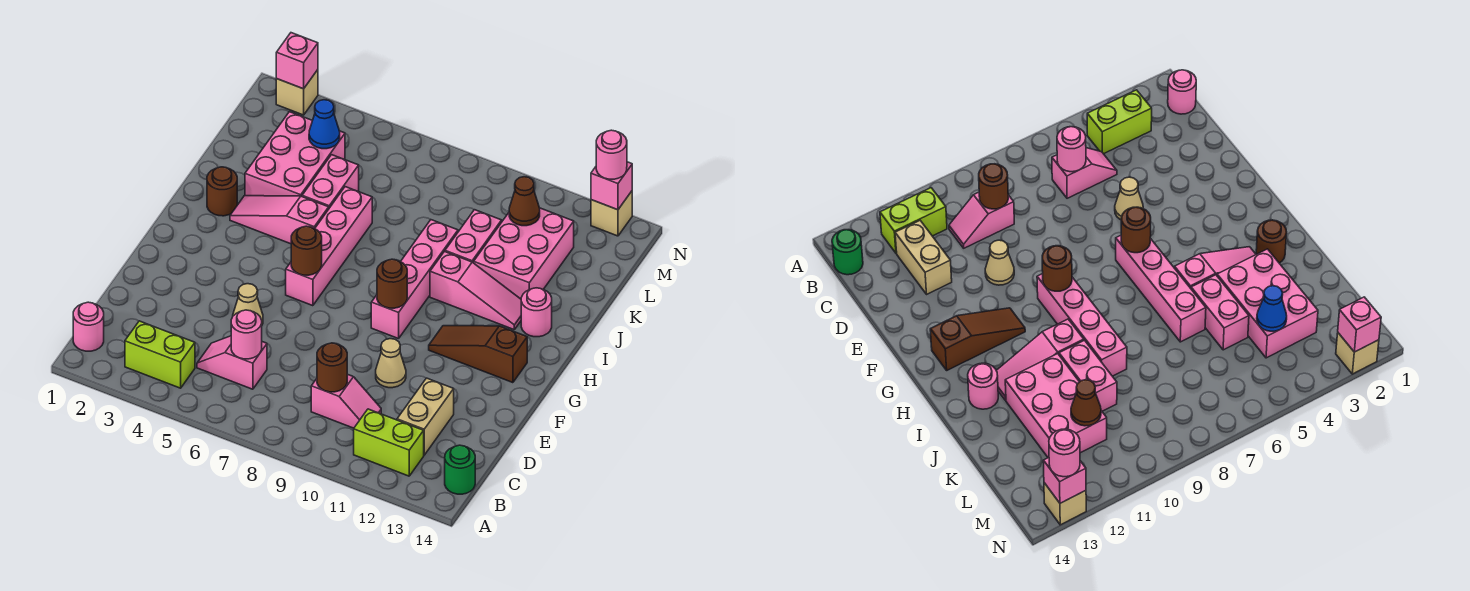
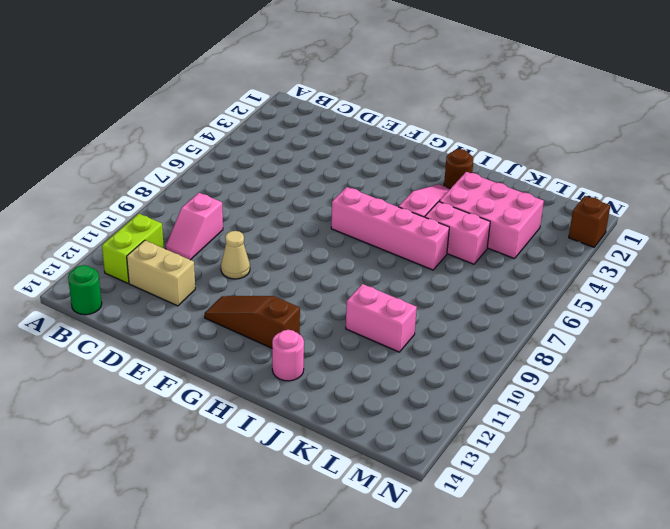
brown 1x3 slope [205,296,300,348] -> brown 1x3 slope turned to [429,326,527,383]
brown 1x1 brick [569,196,610,247] -> tan 1x1 brick [276,70,318,115]
none -> pink 1x1 round brick [73,302,104,351]
none -> lime 1x2 brick [125,321,195,388]
none -> pink 1x2 slope [197,336,267,389]
none -> tan 1x1 cone [233,284,263,324]

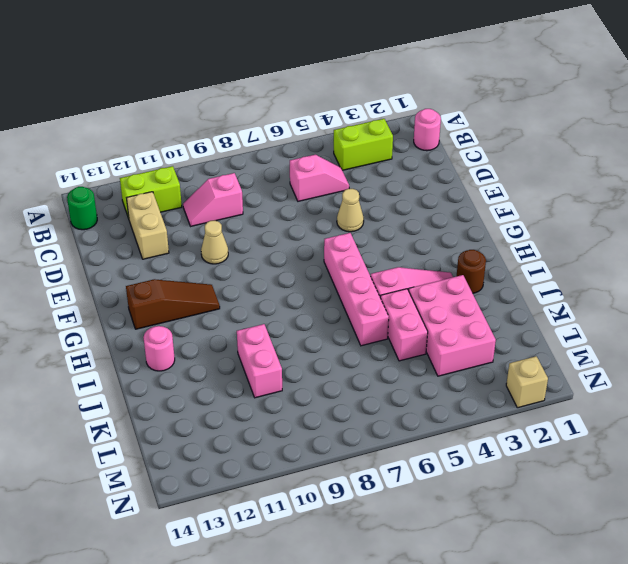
none -> pink 1x4 brick [371,220,458,339]
none -> pink 1x3 slope [430,252,521,330]
none -> pink 2x3 brick [474,208,574,299]
none -> tan 1x1 brick [591,191,632,236]

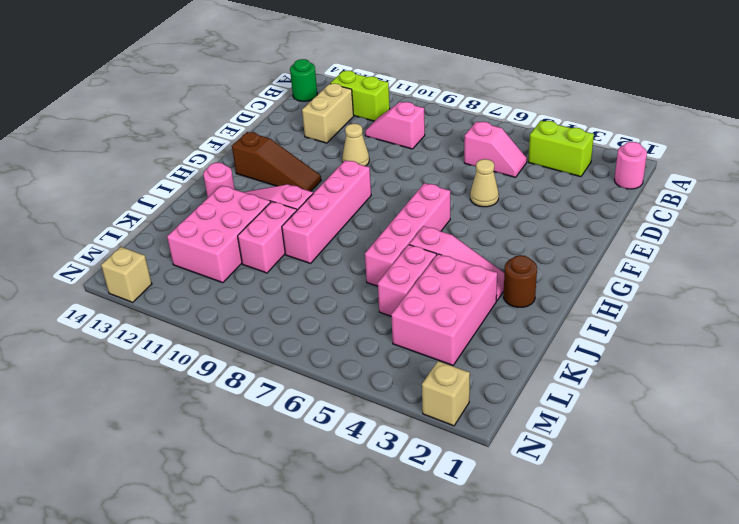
none -> pink 1x1 round brick [231,310,262,359]
none -> brown 1x1 round brick [317,343,347,392]
none -> brown 1x1 round brick [291,226,322,275]
none -> brown 1x1 round brick [377,259,407,308]

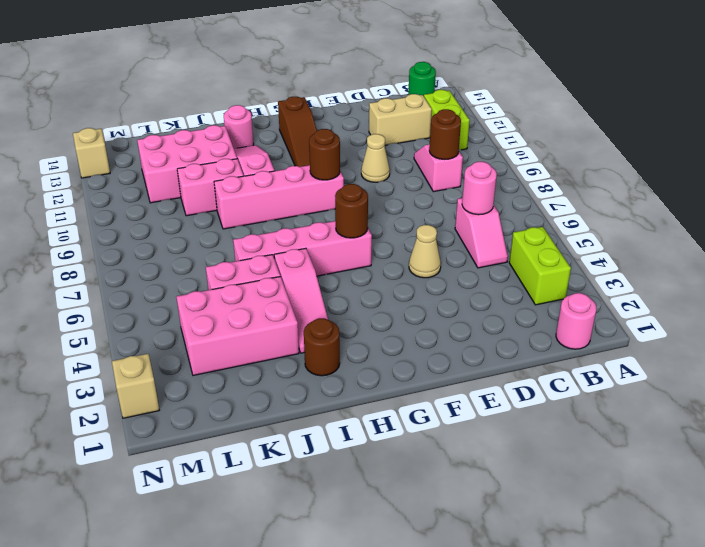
none -> blue 1x1 cone [309,100,340,149]
none -> brown 1x1 cone [509,177,540,226]
none -> pink 1x1 brick [276,33,318,89]
none -> pink 1x1 brick [591,162,632,210]

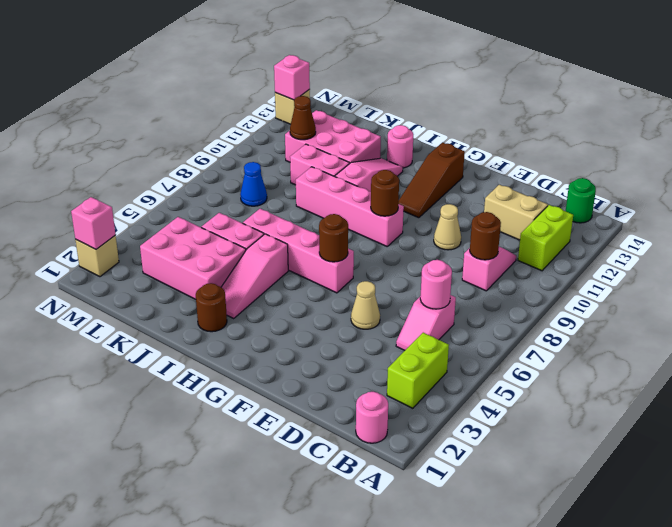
blue 1x1 cone [240,162,267,206] -> blue 1x1 cone moved to [309,100,340,149]
none -> pink 1x1 round brick [596,130,627,179]

